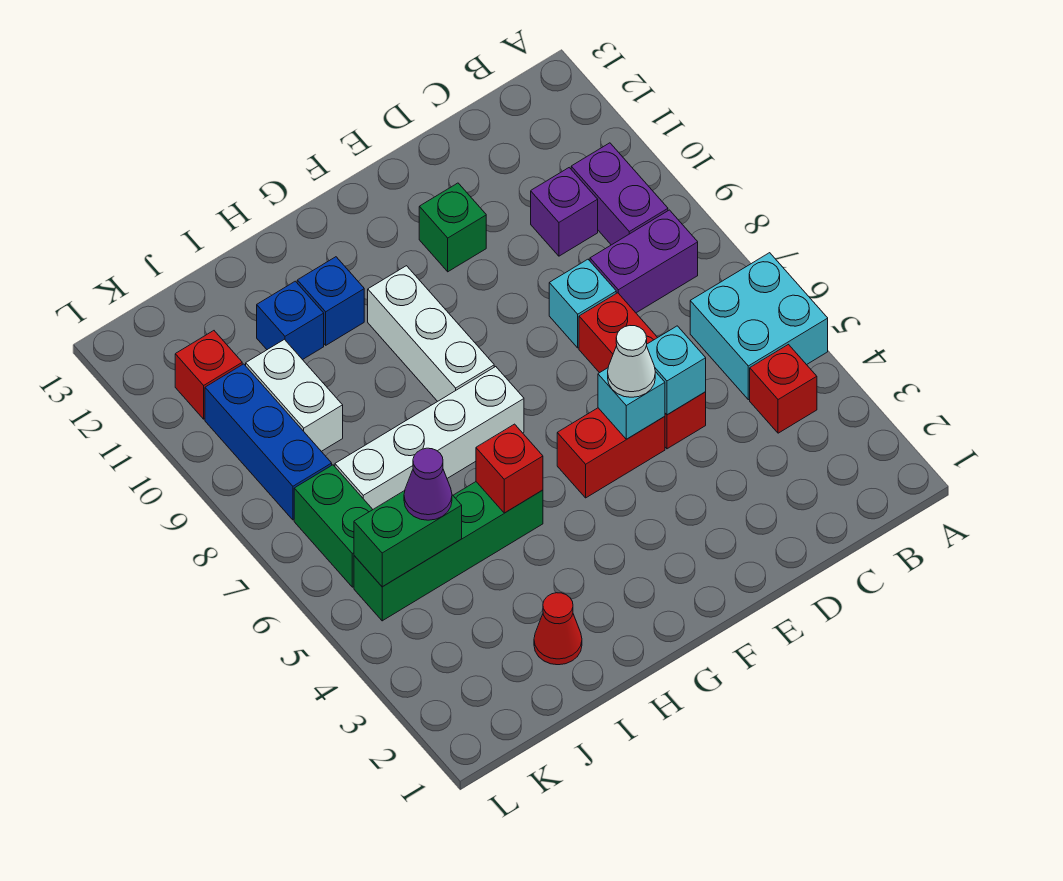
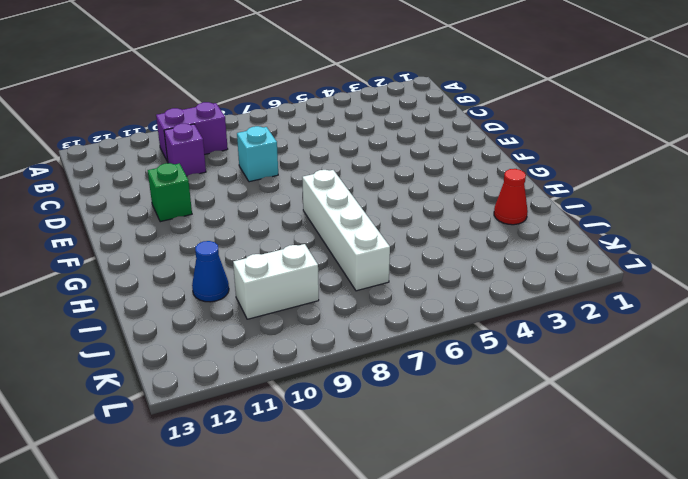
blue 1x1 cone [192,241,229,302] -> blue 1x1 brick [257,281,324,360]
none -> cyan 2x2 brick [690,253,828,400]
none -> red 1x1 brick [750,345,817,433]
none -> purple 1x2 brick [590,210,698,313]

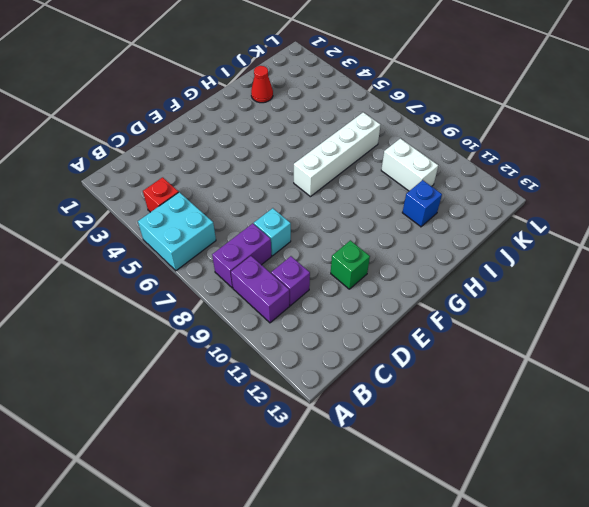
none -> red 1x3 brick [579,293,706,449]
none -> red 1x2 brick [557,408,665,498]
none -> white 1x3 brick [368,266,494,401]

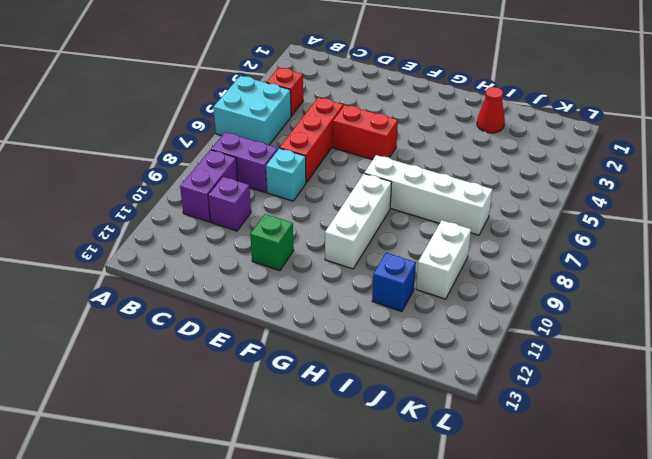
none -> green 1x4 brick [354,482,543,621]
none -> blue 1x1 brick [297,257,364,345]
none -> green 1x2 brick [294,465,373,587]

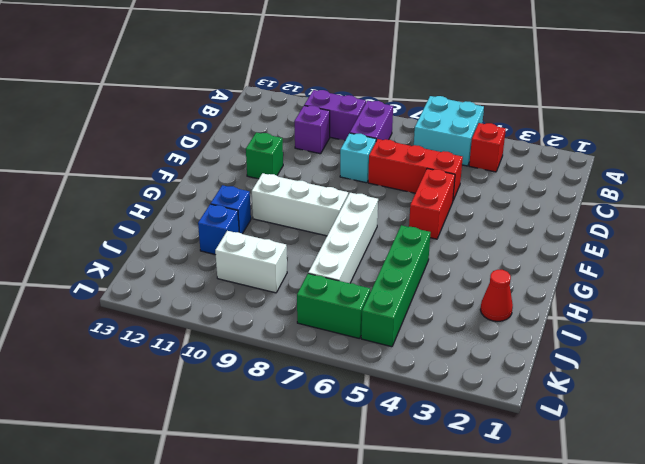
none -> blue 1x3 brick [205,364,332,520]
none -> red 1x1 brick [175,331,242,419]
none -> cyan 1x1 brick [646,326,706,415]

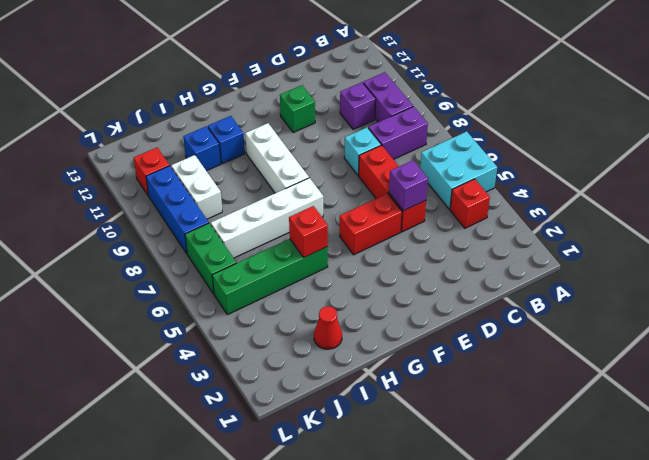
purple 1x1 brick [389,160,428,211] -> cyan 1x1 brick [646,326,706,415]
none -> cyan 1x1 brick [598,368,665,439]
none -> green 1x2 brick [354,491,462,587]
none -> white 1x1 cone [608,326,655,397]

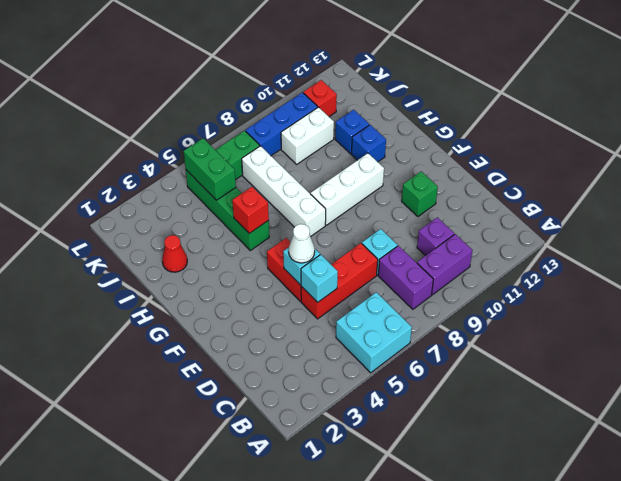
none -> red 1x1 brick [750,345,817,433]
none -> purple 1x1 cone [404,448,452,520]

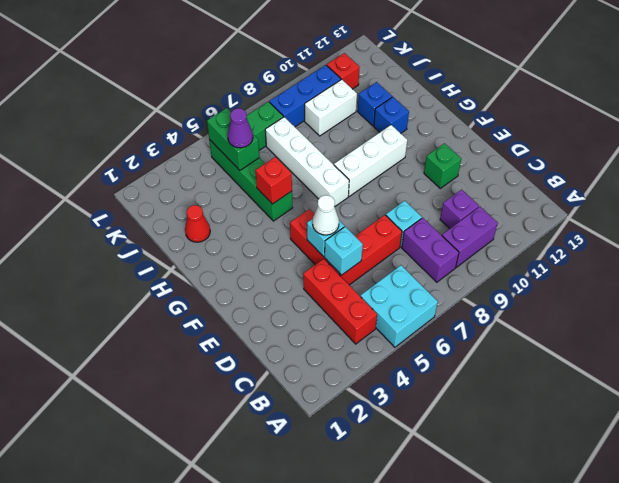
red 1x3 brick [303,259,377,344] -> red 1x1 brick [750,345,817,433]

